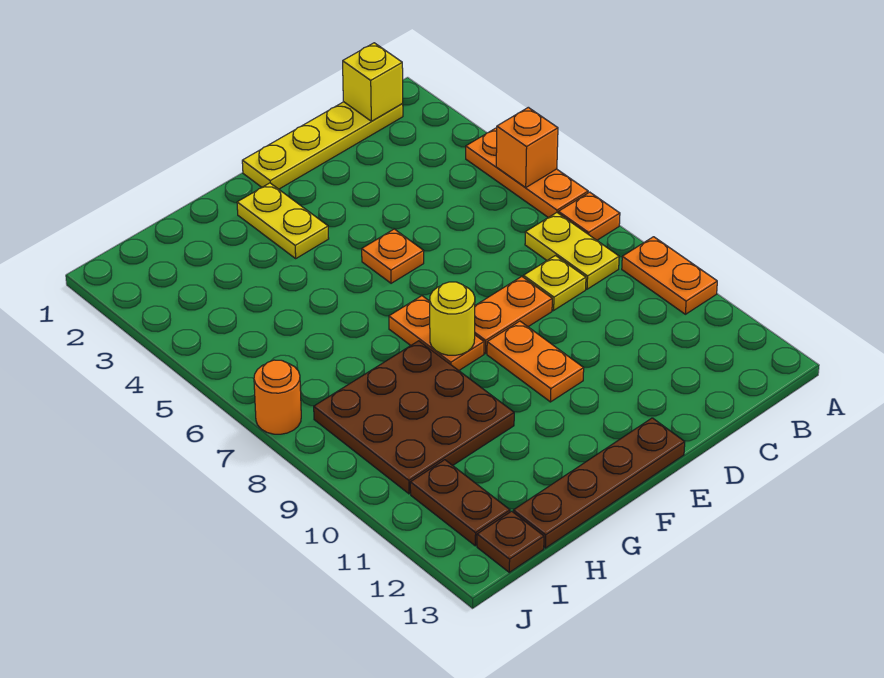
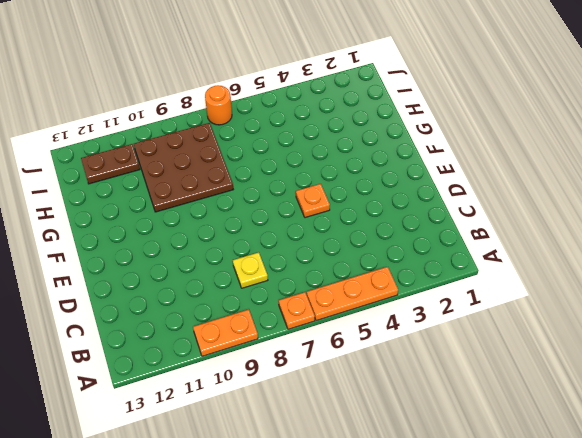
none -> yellow 1x4 plate [242,102,403,189]
none -> yellow 1x2 plate [525,213,619,289]
none -> orange 1x2 plate [475,277,552,354]

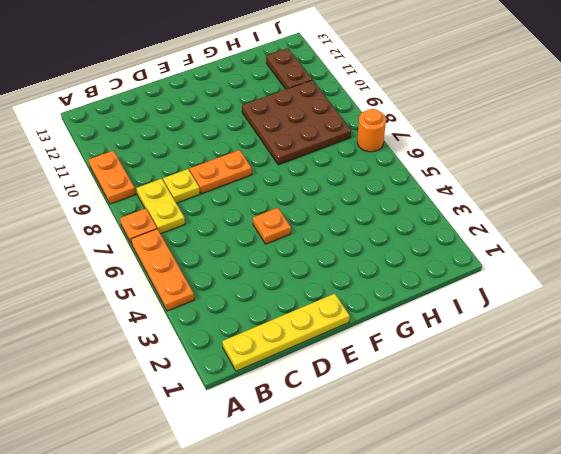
none -> orange 1x2 plate [487,321,584,402]
none -> brown 1x4 plate [513,418,685,548]
none -> yellow 1x2 plate [237,183,329,258]

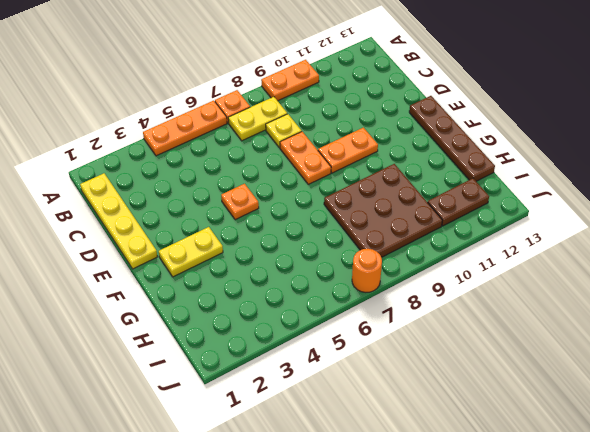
none -> orange 1x2 plate [389,296,484,370]
none -> brown 1x1 plate [477,511,544,572]
none -> orange 1x1 brick [496,107,558,188]

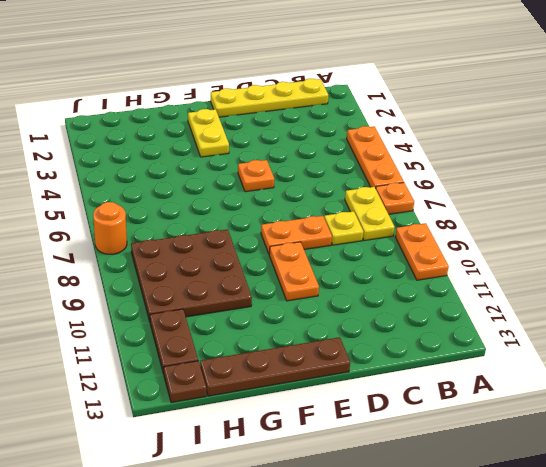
none -> orange 1x2 plate [389,296,484,370]
none -> orange 1x1 brick [496,107,558,188]
none -> yellow 1x1 brick [343,43,403,121]

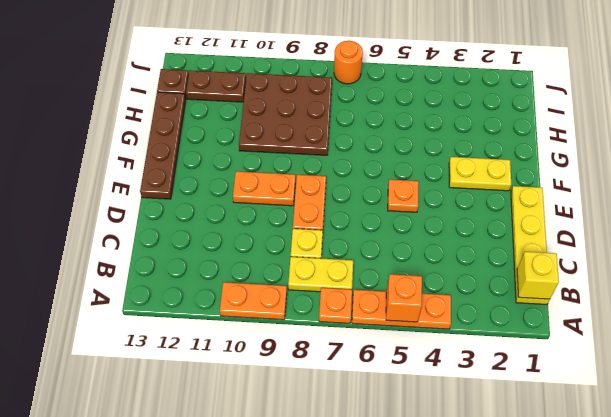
none -> orange 1x2 plate [389,296,484,370]
none -> yellow 1x1 round brick [430,282,475,355]

